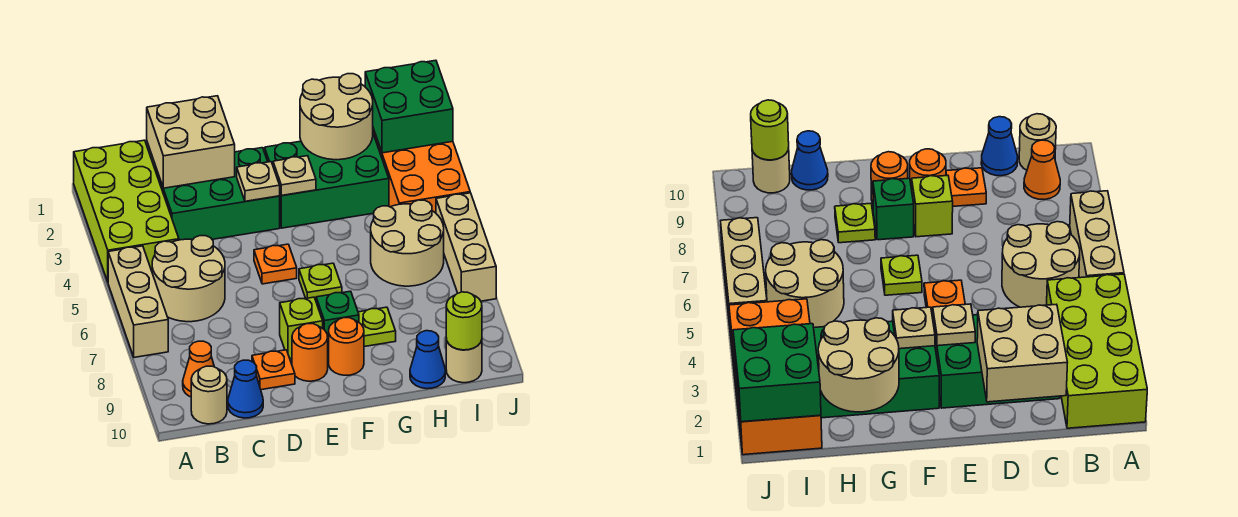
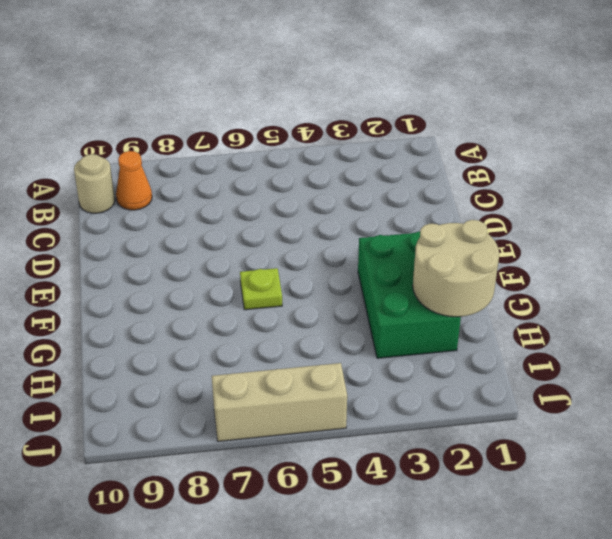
none -> lime 2x4 brick [74,140,179,282]
none -> tan 1x3 brick [108,246,168,357]
none -> tan 2x2 round brick [152,236,225,322]

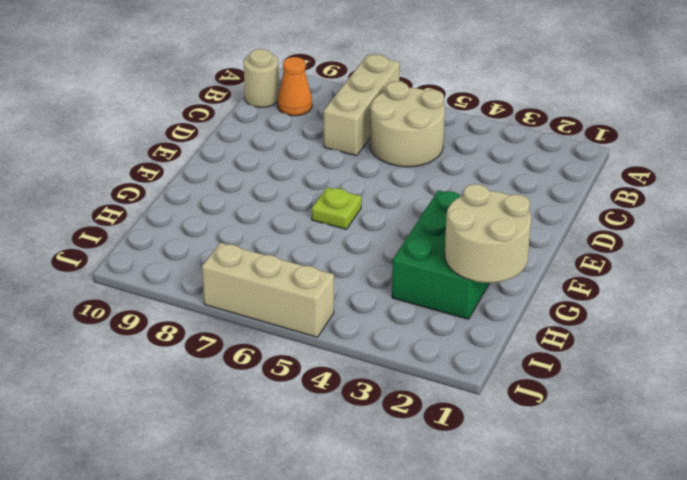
tan 1x3 brick [324,54,400,156] -> tan 1x3 brick turned to [108,246,168,357]
none -> lime 2x4 brick [74,140,179,282]
none -> green 2x3 brick [155,148,280,240]
none -> blue 1x1 cone [228,360,263,418]

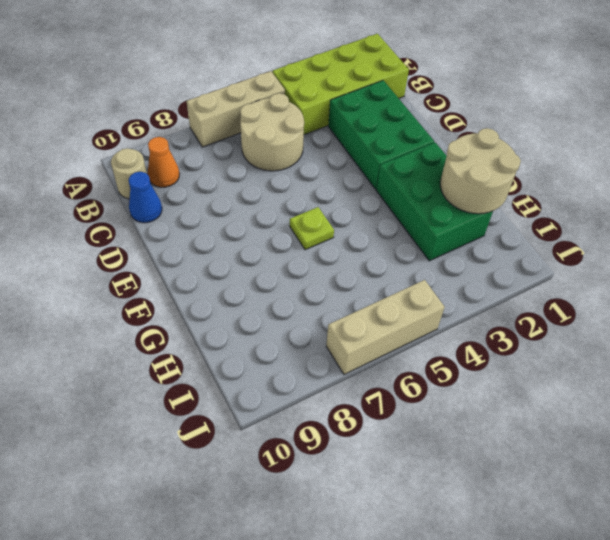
none -> orange 1x1 plate [252,350,295,390]
none -> orange 1x1 plate [254,244,297,284]
none -> lime 1x1 brick [280,297,323,359]

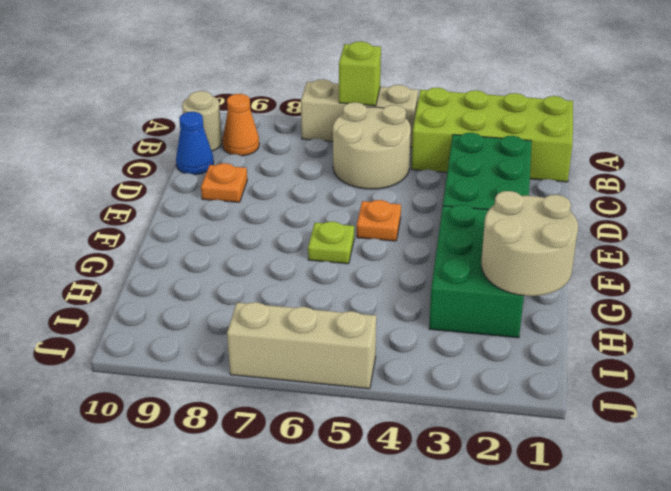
lime 1x1 brick [339,41,381,106] -> lime 1x1 brick moved to [280,297,323,359]
none -> orange 1x1 round brick [292,324,328,381]
none -> green 1x1 brick [316,291,359,352]
none -> orange 1x1 round brick [329,318,364,375]

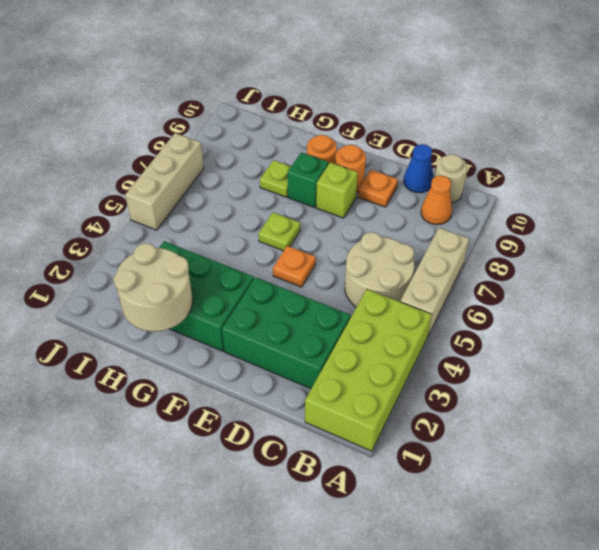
none -> tan 2x2 round brick [371,200,444,286]
none -> blue 1x1 cone [410,331,445,389]
none -> orange 2x4 brick [373,129,470,213]

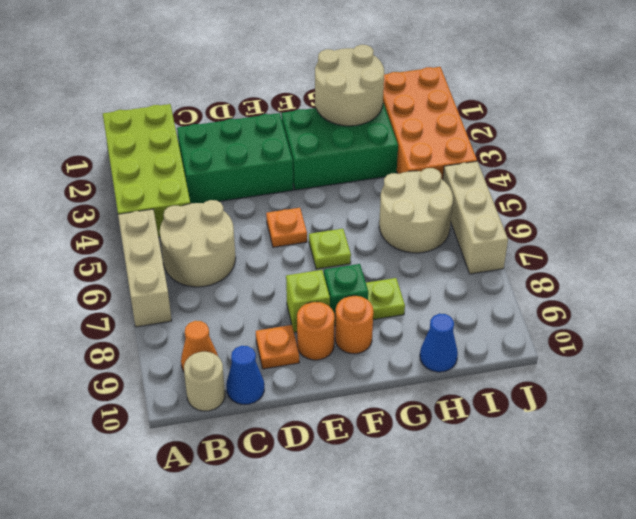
none -> tan 1x1 round brick [446,338,482,383]
none -> tan 2x2 brick [147,96,235,188]
none -> tan 1x1 plate [237,162,280,201]

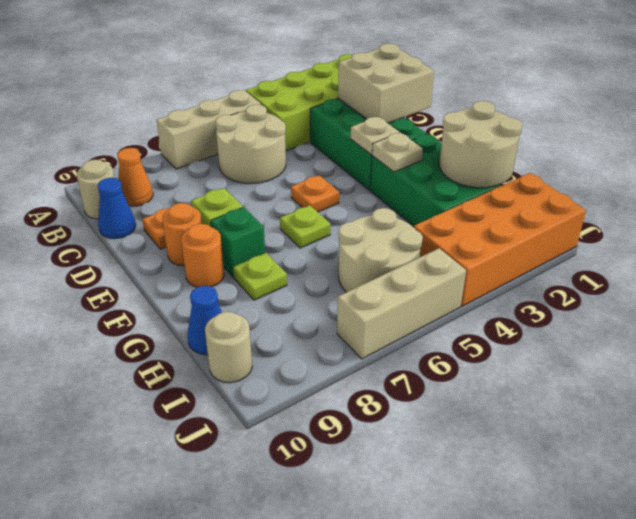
none -> green 2x2 brick [365,60,453,153]
none -> lime 1x1 round brick [446,292,482,350]

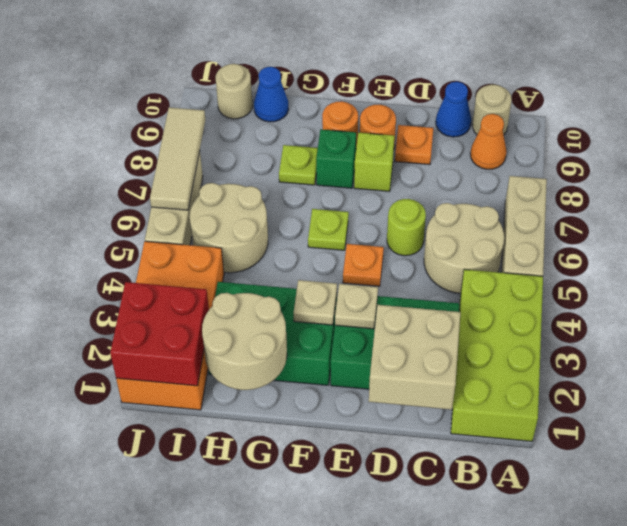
lime 1x1 round brick [387,199,426,256] -> lime 1x1 round brick moved to [446,292,482,350]
red 2x2 brick [110,282,209,386] -> green 2x2 brick [365,60,453,153]
tan 1x3 tile [150,107,205,210] -> none

